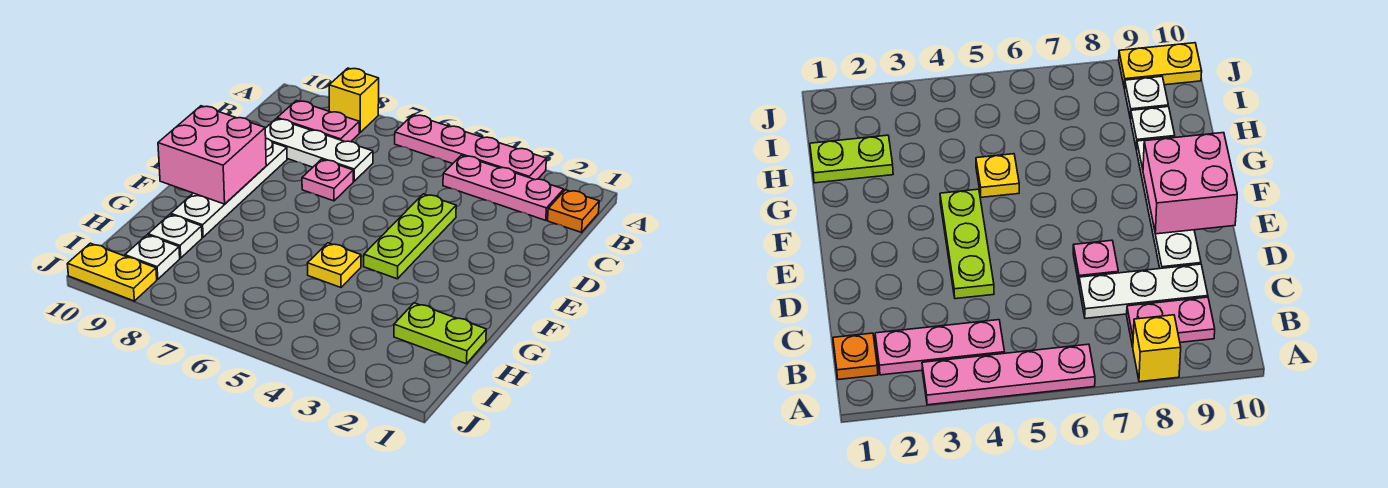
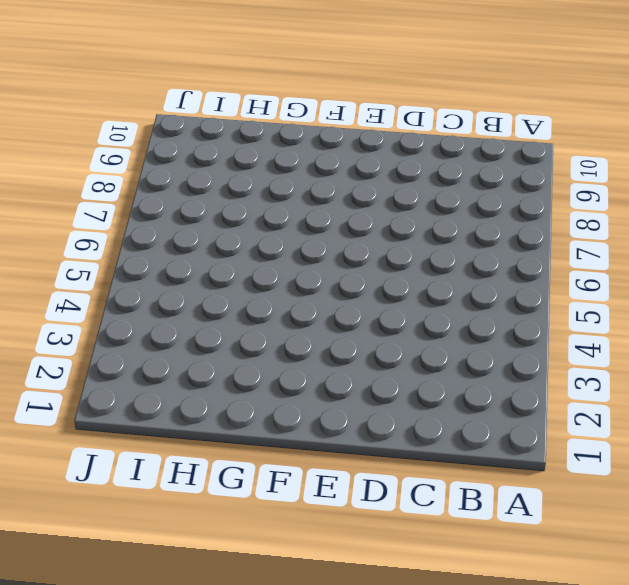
none -> pink 1x4 plate [395,115,546,180]
none -> yellow 1x1 brick [329,68,379,133]
none -> orange 1x1 plate [548,190,599,232]

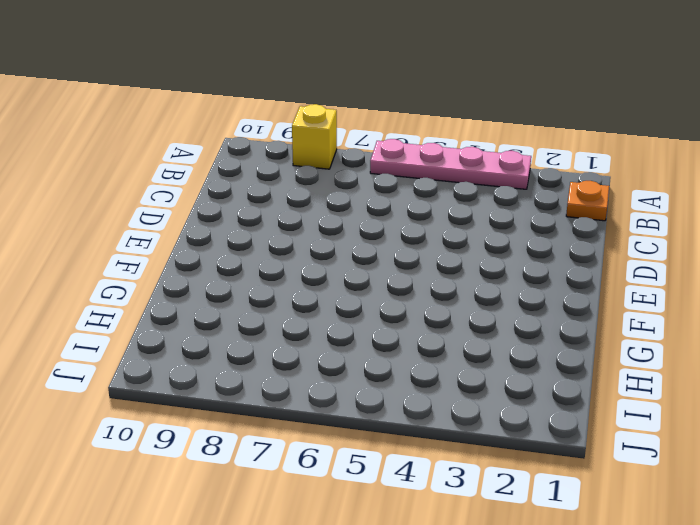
none -> pink 1x3 plate [443,155,564,220]
none -> pink 1x2 plate [277,101,359,142]
none -> white 1x3 plate [265,119,373,181]

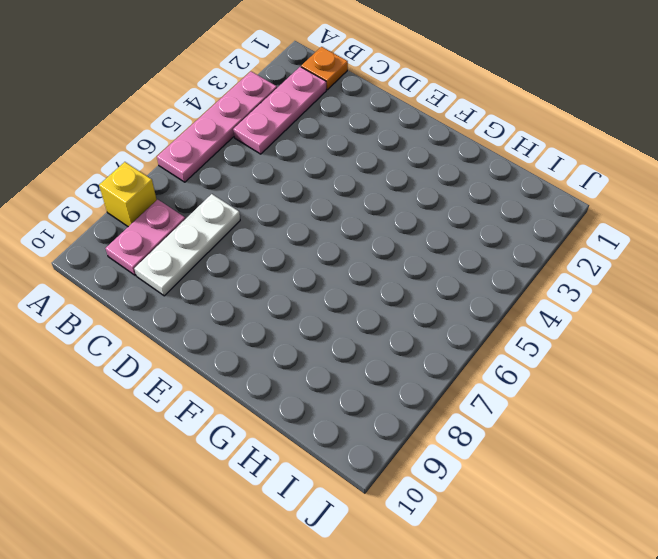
none -> lime 1x3 plate [364,194,456,279]
none -> pink 1x1 plate [302,159,353,201]
none -> white 1x4 plate [171,138,287,237]

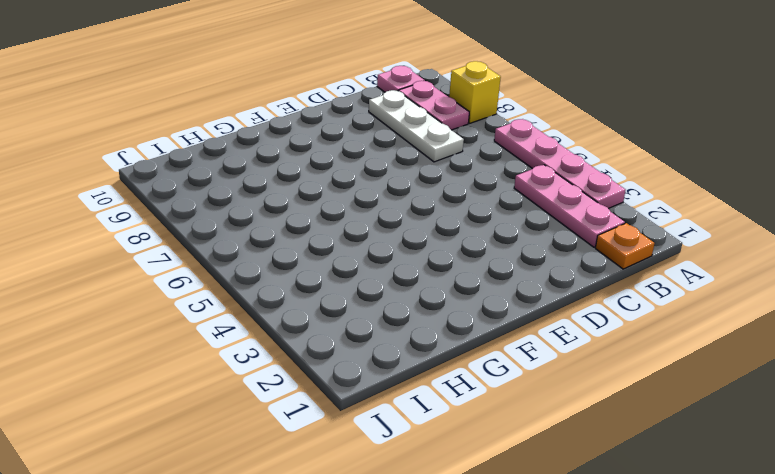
pink 1x1 plate [377,66,425,92] -> pink 1x1 plate moved to [302,159,353,201]
none -> lime 1x3 plate [364,194,456,279]
none -> white 1x4 plate [171,138,287,237]
none -> yellow 1x1 plate [308,243,361,287]

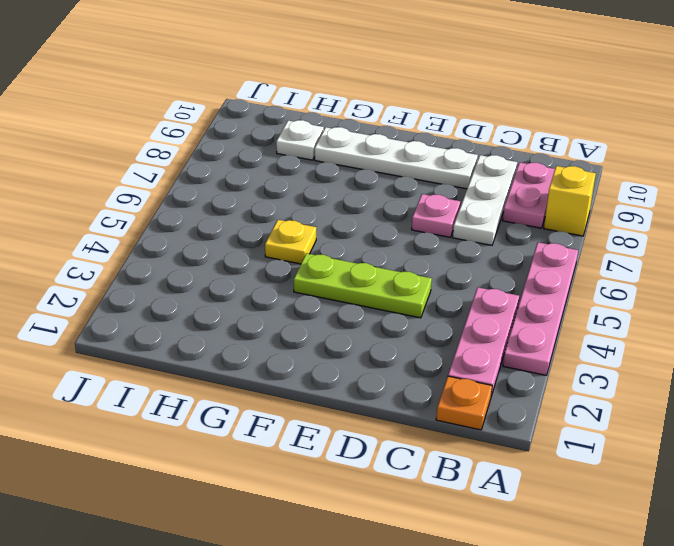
none -> lime 1x2 plate [394,303,486,364]
none -> white 1x1 plate [125,235,180,279]
none -> yellow 1x2 plate [67,243,157,301]

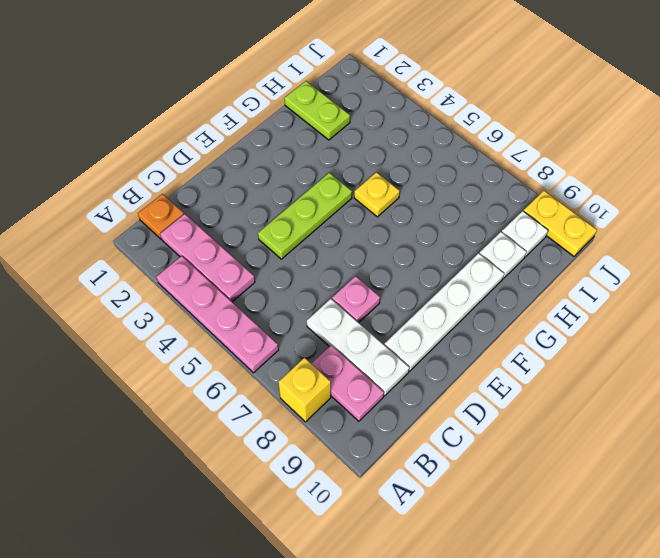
none -> pink 2x2 brick [158,106,266,204]

